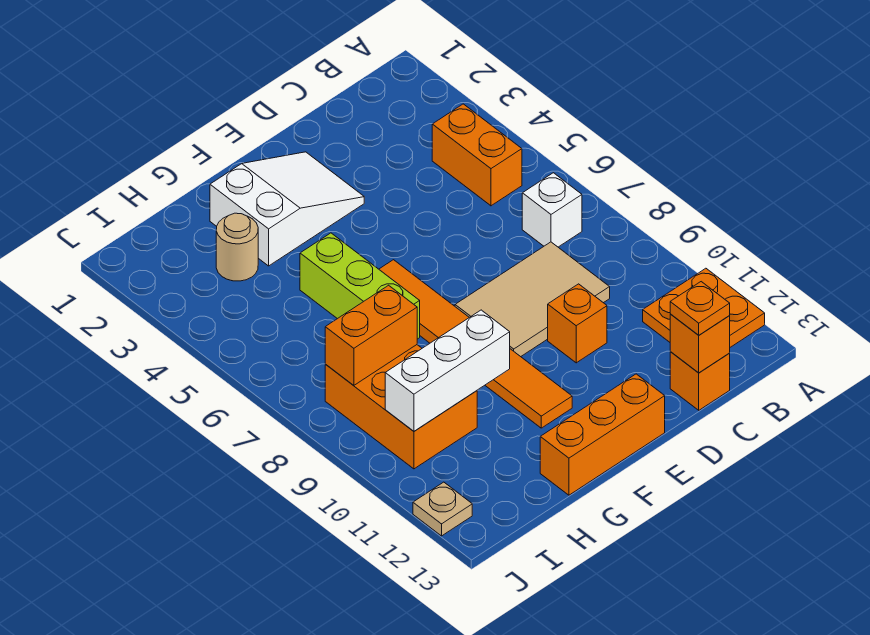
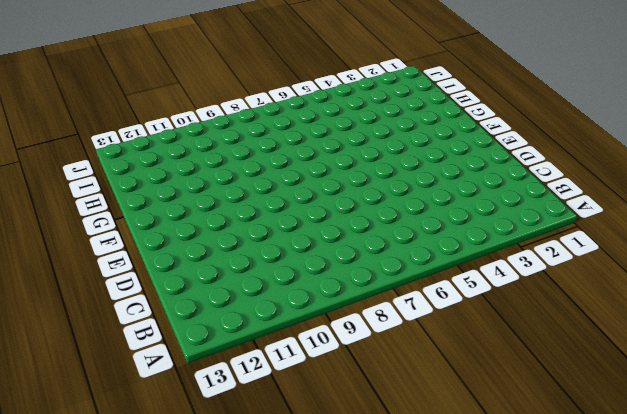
none -> orange 2x2 plate [643,268,765,347]
none -> orange 1x2 brick [432,104,522,206]
none -> white 1x1 brick [522,173,582,247]

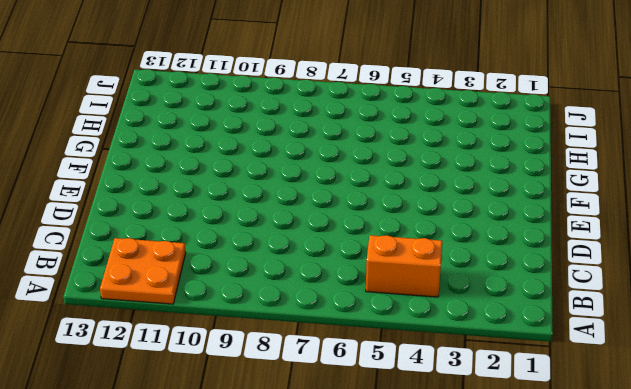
none -> white 1x1 brick [522,173,582,247]
none -> tan 2x3 tile [455,242,610,357]
none -> orange 1x1 brick [670,352,730,410]

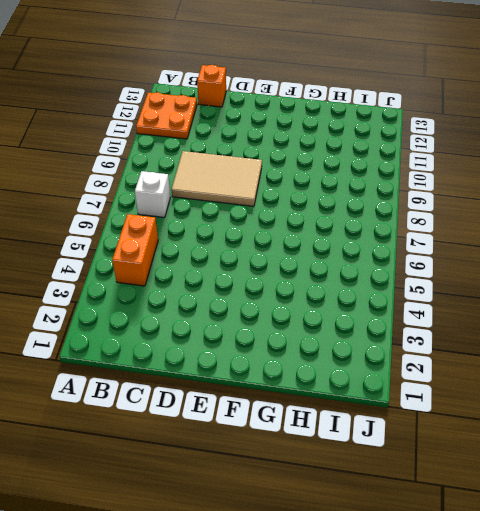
none -> orange 1x1 brick [548,284,607,363]
none -> white 2x3 slope [210,152,364,266]
none -> orange 1x3 brick [540,374,665,495]

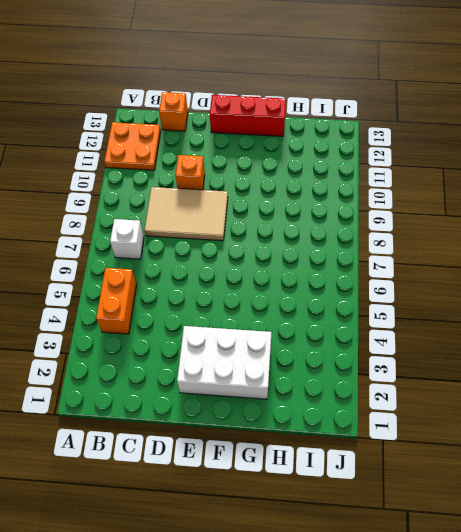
white 2x3 brick [177,326,272,399] -> white 2x3 slope [210,152,364,266]
red 1x3 brick [210,95,286,136] -> orange 1x3 brick [540,374,665,495]
none -> orange 1x6 tile [379,260,572,428]
none -> lime 1x3 brick [300,233,420,339]
none -> tan 1x1 round brick [216,213,258,281]

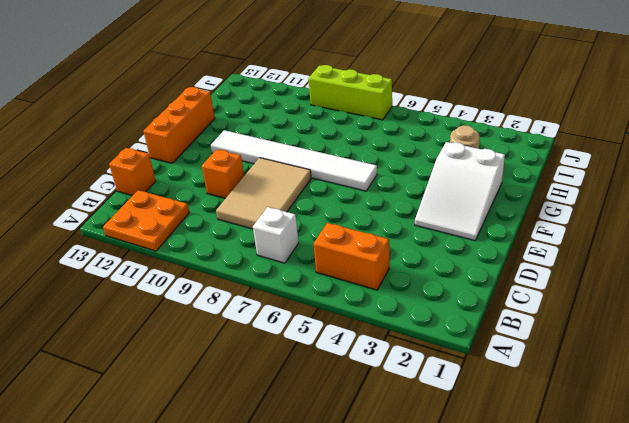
white 1x6 tile [211,130,377,191] -> orange 1x6 tile [379,260,572,428]
lime 1x3 brick [308,65,392,120] -> lime 1x3 brick moved to [300,233,420,339]
none -> orange 2x3 brick [325,345,477,469]
none -> tan 1x1 plate [413,482,472,536]
none -> orange 1x1 brick [670,314,730,373]

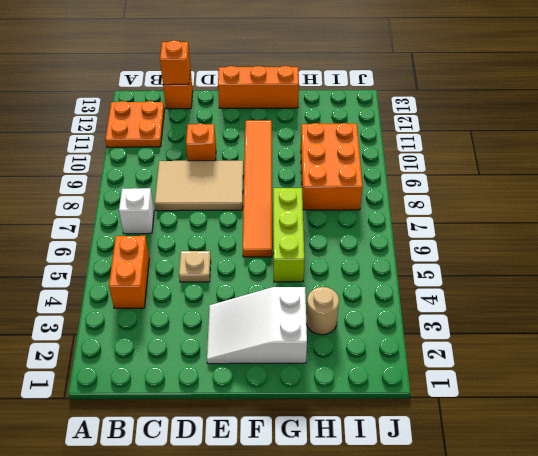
tan 1x1 plate [179,251,211,282] -> tan 1x1 plate moved to [413,482,472,536]
none -> white 1x3 brick [385,310,510,431]
none -> orange 1x2 brick [325,285,417,385]
none -> orange 1x1 plate [670,282,730,335]

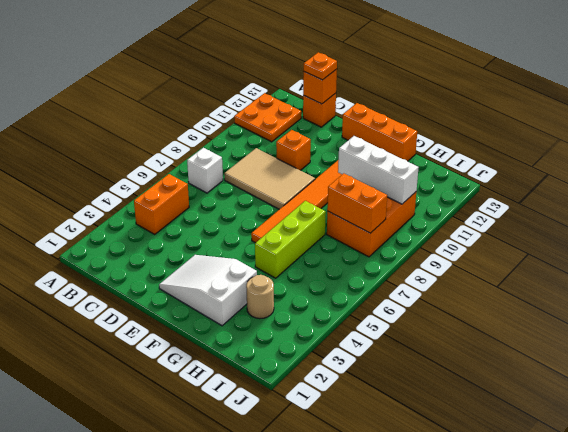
none -> tan 1x1 plate [413,482,472,536]

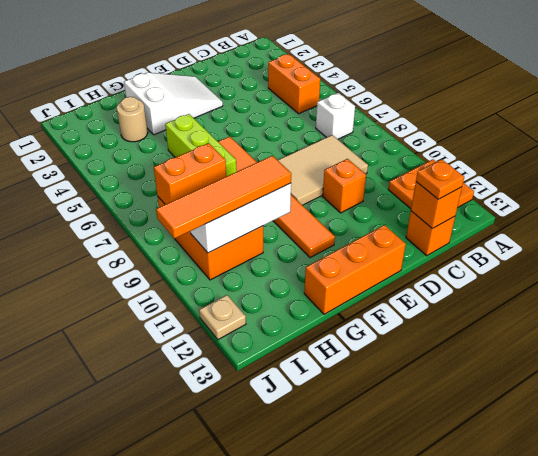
orange 1x4 tile [156,156,291,239] -> none

